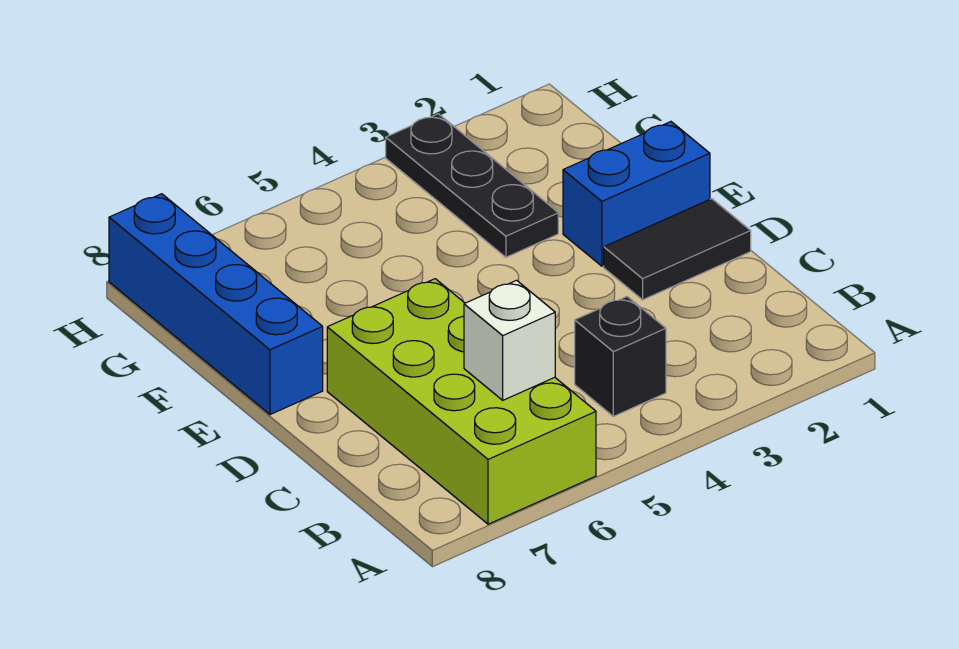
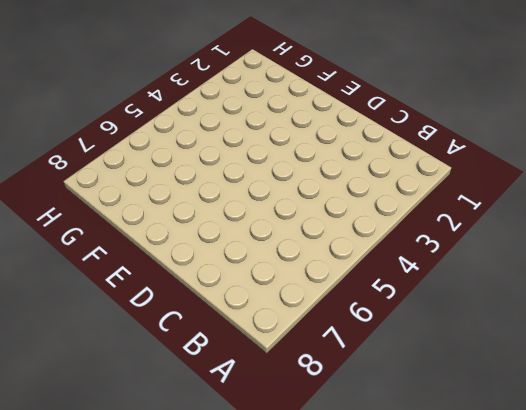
none -> lime 2x4 brick [327,279,596,524]
none -> black 1x1 brick [575,297,666,416]

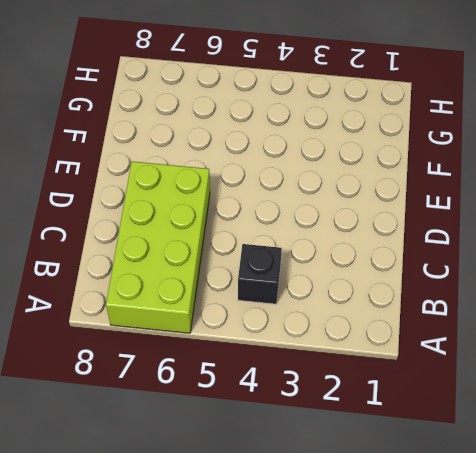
none -> black 1x2 tile [604,199,751,300]
none -> blue 1x2 brick [563,122,710,266]

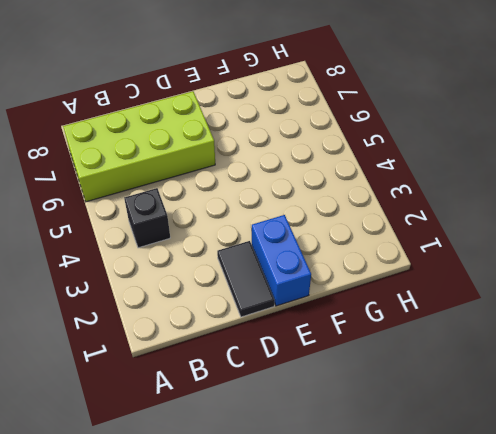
none -> blue 1x4 brick [109,194,323,414]
none -> black 1x3 plate [386,114,558,257]

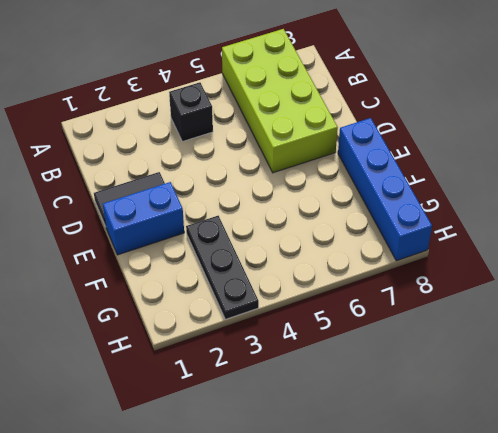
none -> white 1x1 brick [464,280,555,400]

